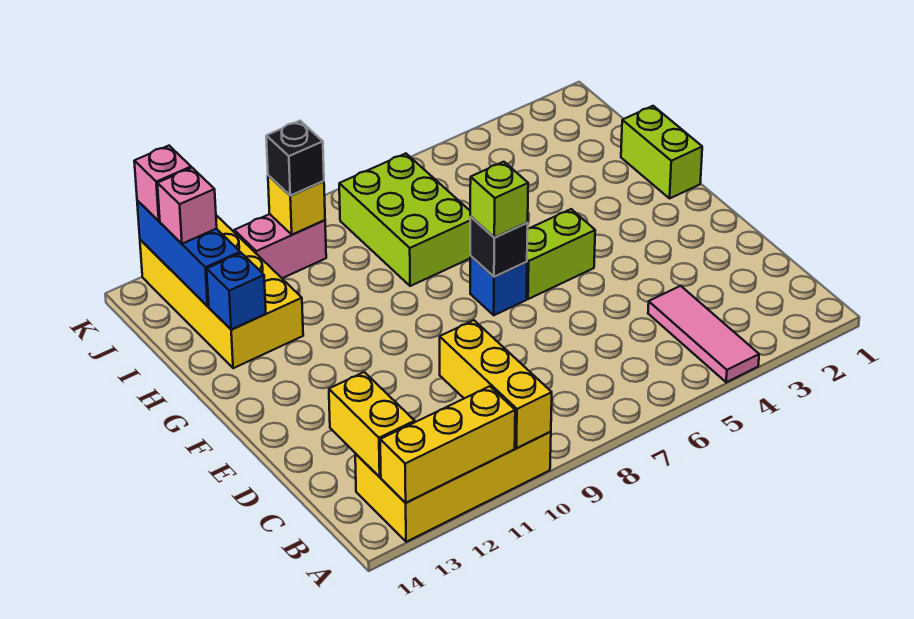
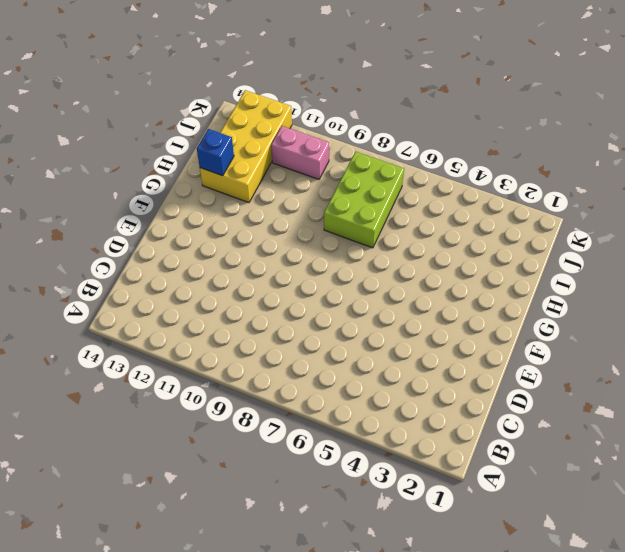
none -> pink 1x3 tile [648,286,759,382]
none -> yellow 2x4 brick [355,432,551,542]
none -> lime 1x2 brick [526,209,595,299]

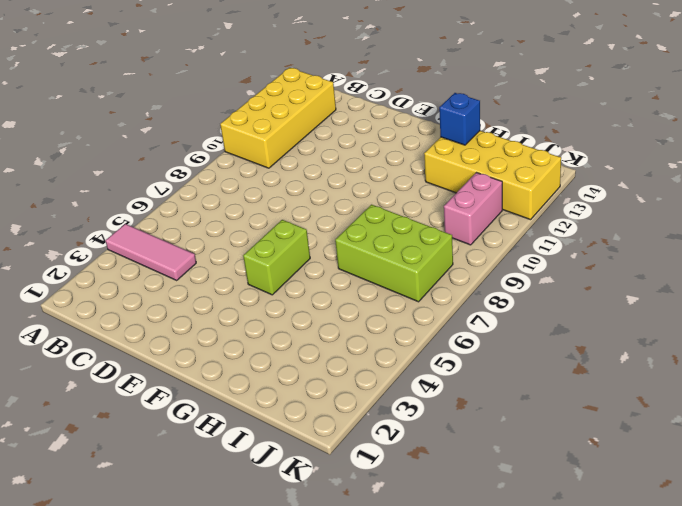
none -> blue 1x1 brick [470,256,527,315]
none -> lime 1x2 brick [621,106,702,198]
none -> yellow 1x3 brick [440,320,552,448]

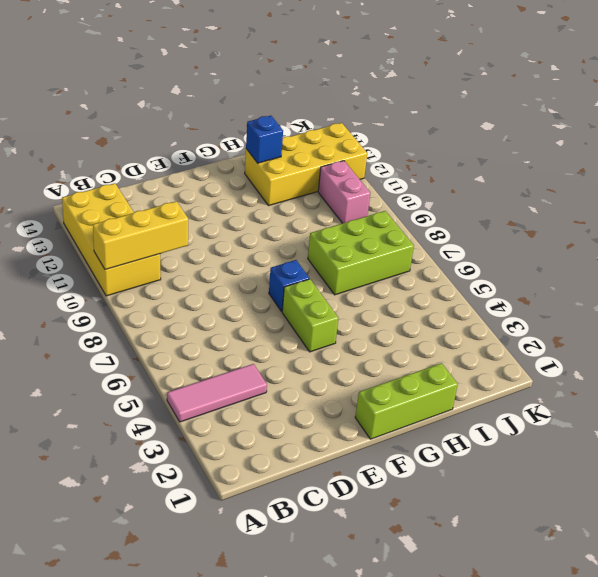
lime 1x3 brick [355,363,458,439] -> lime 1x2 brick [621,106,702,198]
none -> yellow 1x3 brick [380,386,515,503]
none -> yellow 1x2 brick [329,372,415,477]
none -> black 1x1 brick [470,217,528,277]

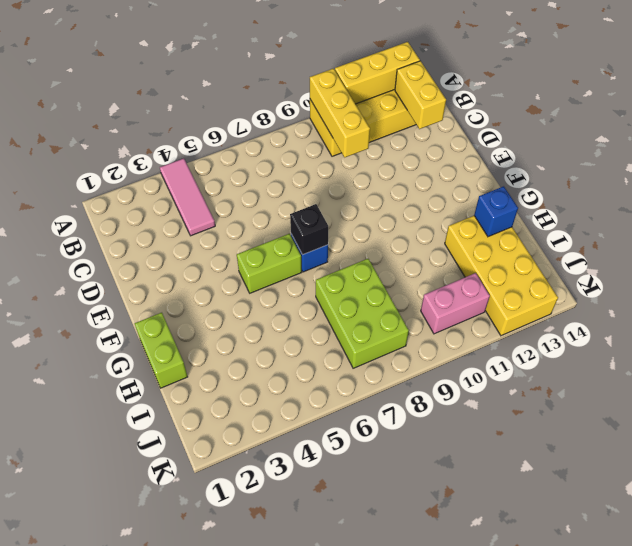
none -> blue 1x3 brick [137,201,240,306]
none -> yellow 1x1 brick [268,175,325,235]
none -> lime 1x1 brick [470,162,528,238]

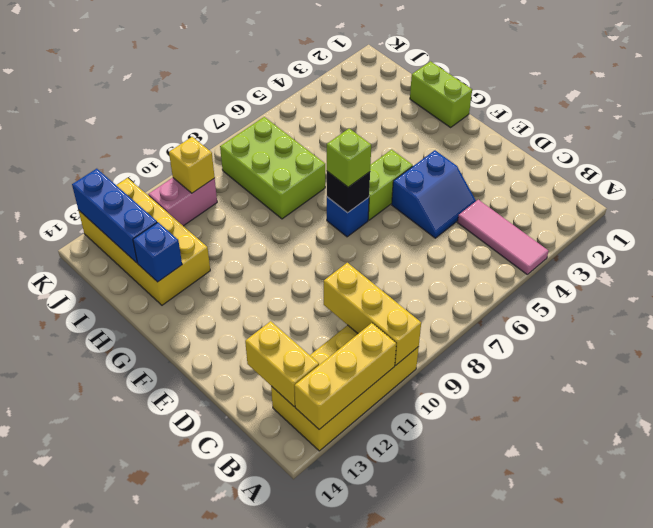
blue 2x2 slope [392,150,476,238] -> none
none -> black 1x1 brick [266,121,324,196]
none -> pink 1x1 brick [157,168,217,244]
none -> pink 1x1 brick [134,146,191,221]

